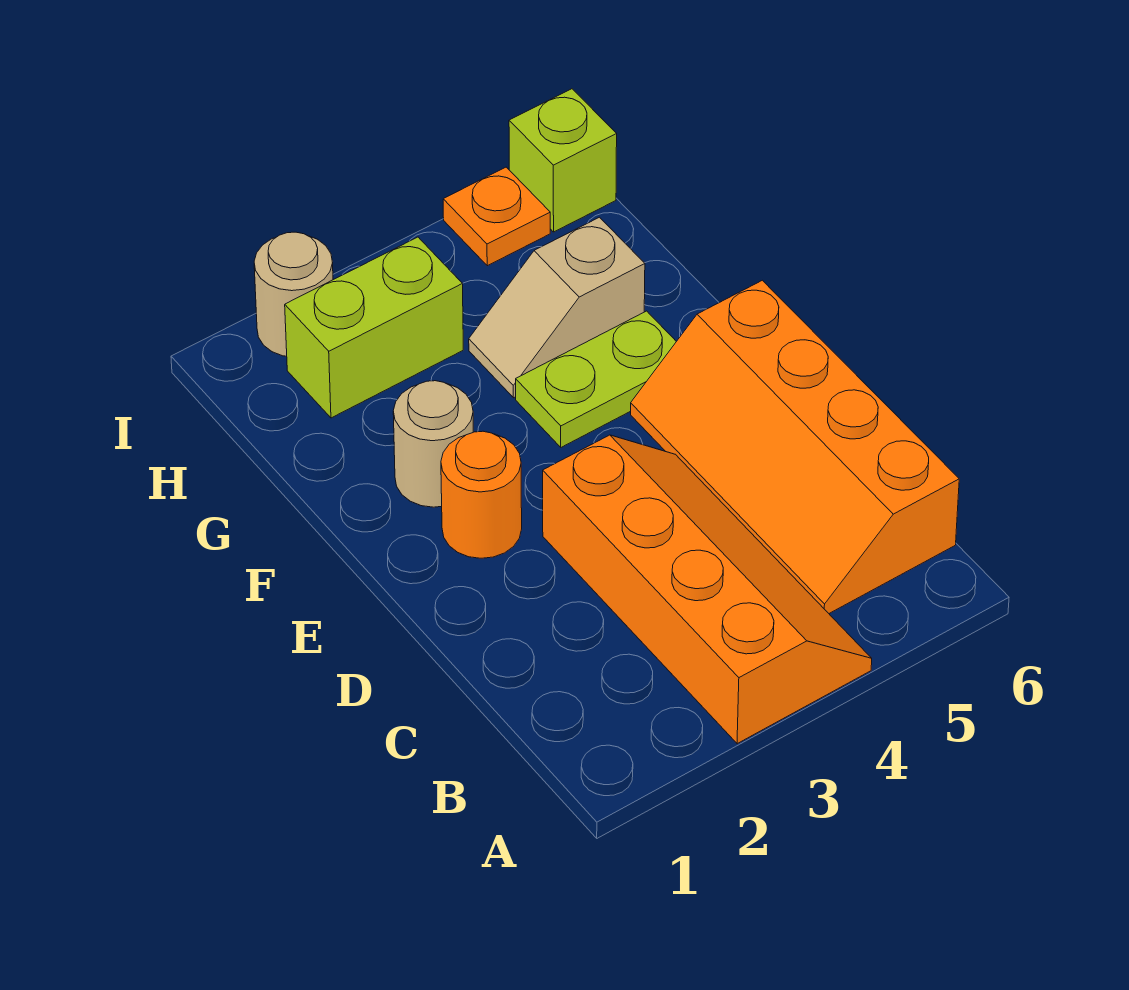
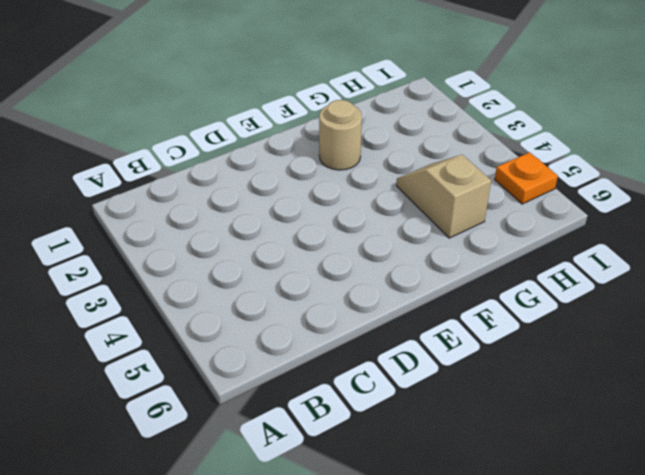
none -> orange 2x4 slope [543,435,872,744]
none -> orange 2x4 slope [631,280,959,613]

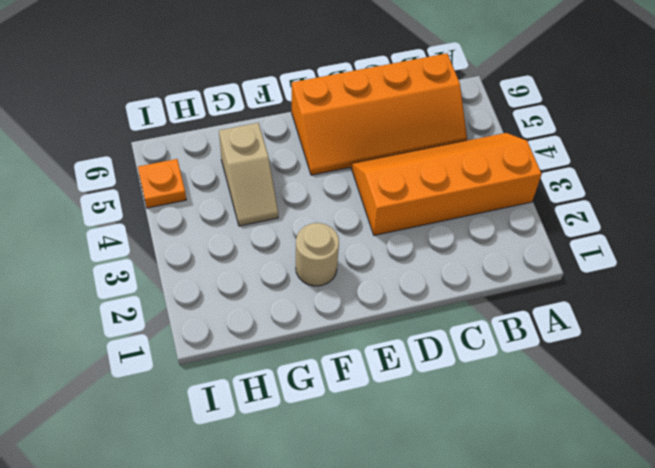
none -> orange 1x1 round brick [441,431,522,558]
none -> lime 1x2 plate [516,311,676,447]

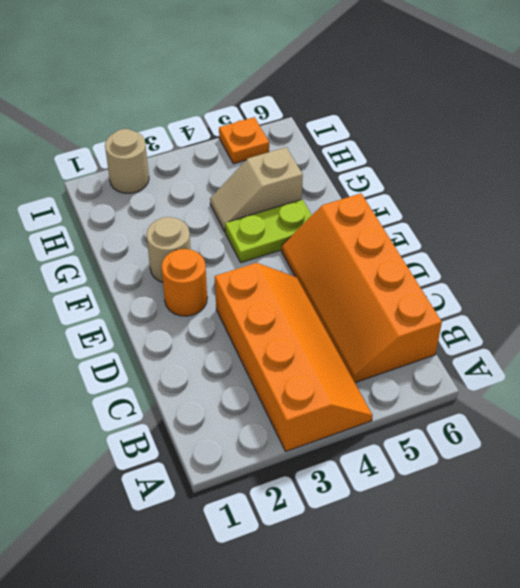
none -> lime 1x2 brick [285,237,463,418]
none -> lime 1x1 brick [509,89,617,232]

